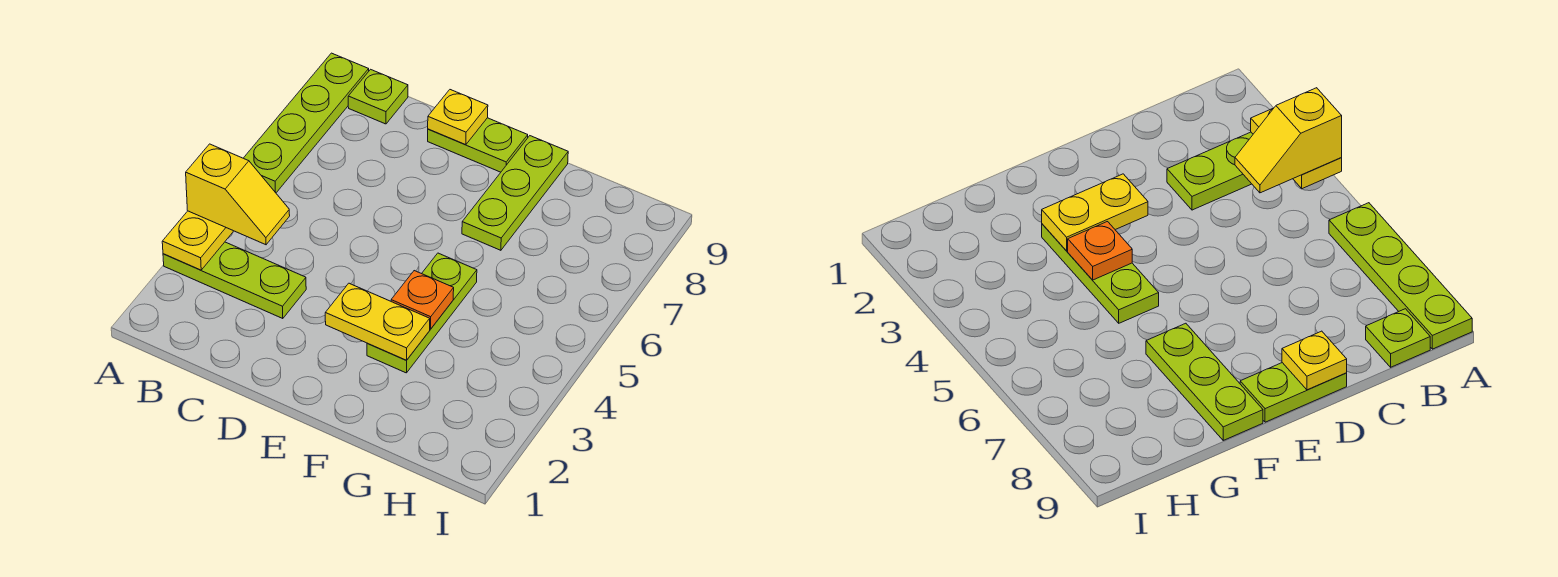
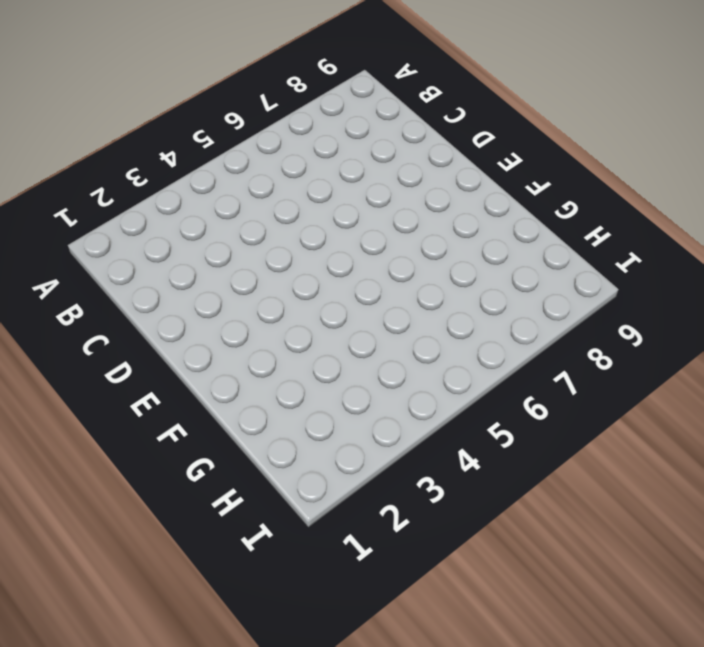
none -> lime 1x3 plate [163,242,306,319]
none -> lime 1x4 plate [244,53,369,193]

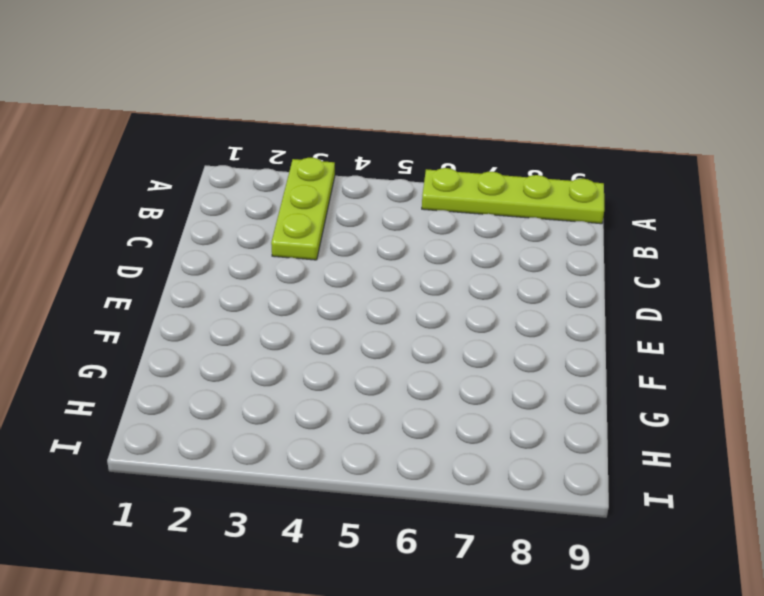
none -> lime 1x1 plate [348,69,408,124]
none -> lime 1x2 plate [428,118,528,172]

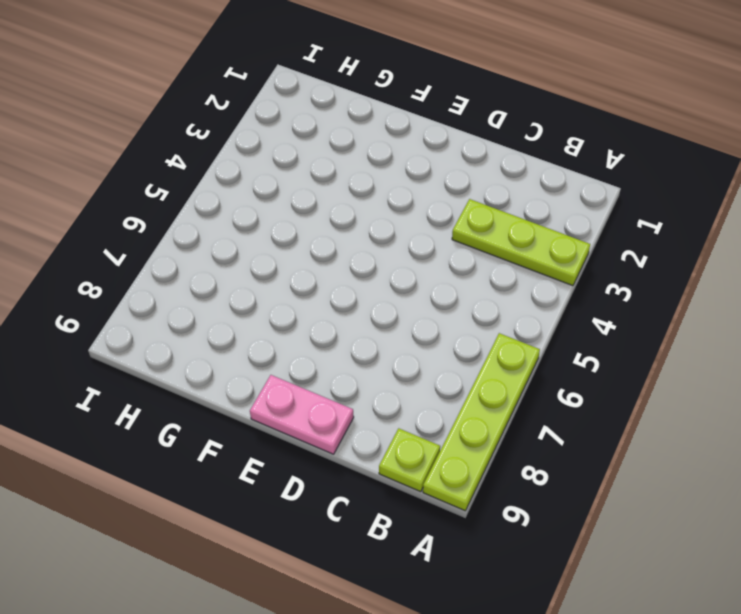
pink 1x2 plate [250,375,354,454] -> lime 1x2 plate [428,118,528,172]
none -> lime 1x3 plate [367,253,477,373]
none -> lime 1x3 plate [462,136,568,250]

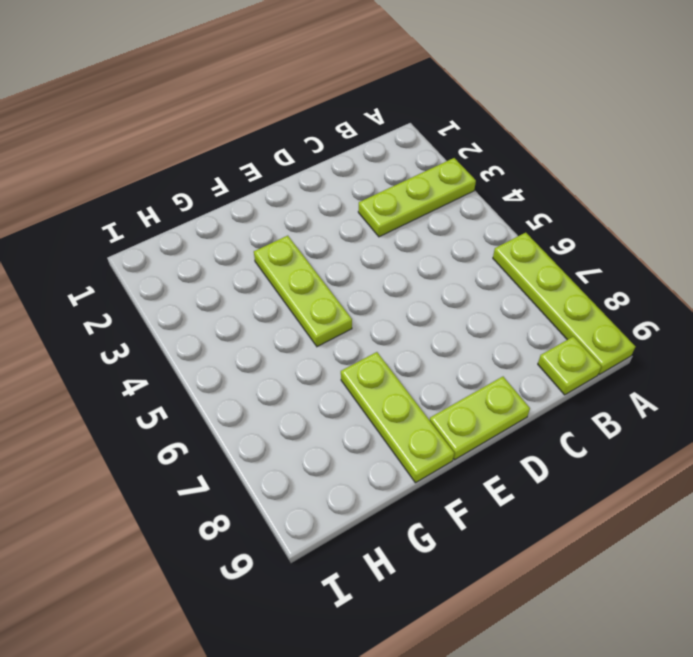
none -> yellow 1x2 plate [162,211,233,270]
none -> yellow 1x1 plate [428,90,488,145]

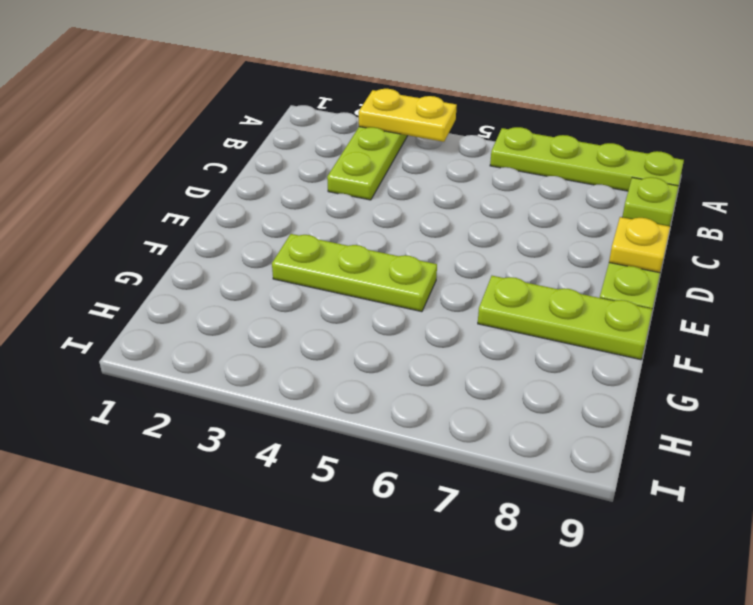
none -> yellow 1x2 plate [325,283,430,360]
none -> orange 1x1 plate [391,271,454,329]

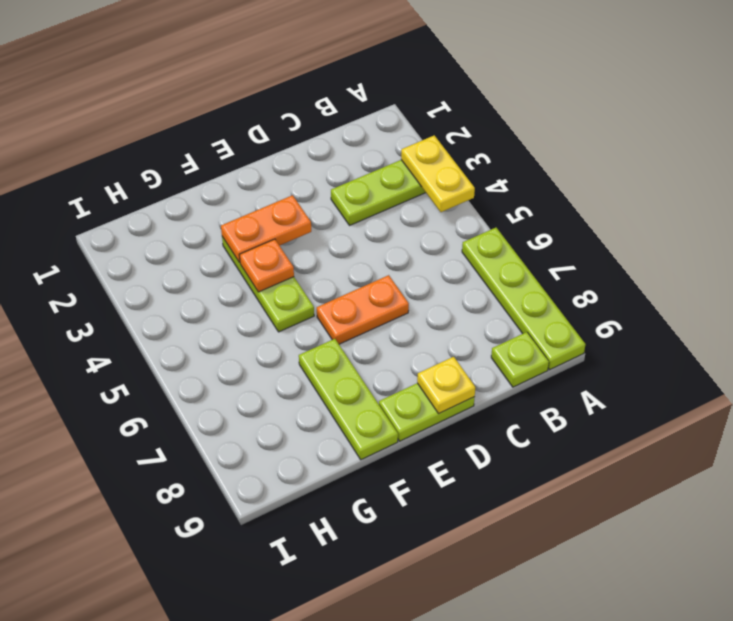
orange 1x2 plate [317,275,409,344] -> none
orange 1x2 plate [221,195,311,263] -> yellow 1x2 plate [325,283,430,360]
none -> yellow 1x2 slope [186,144,290,245]

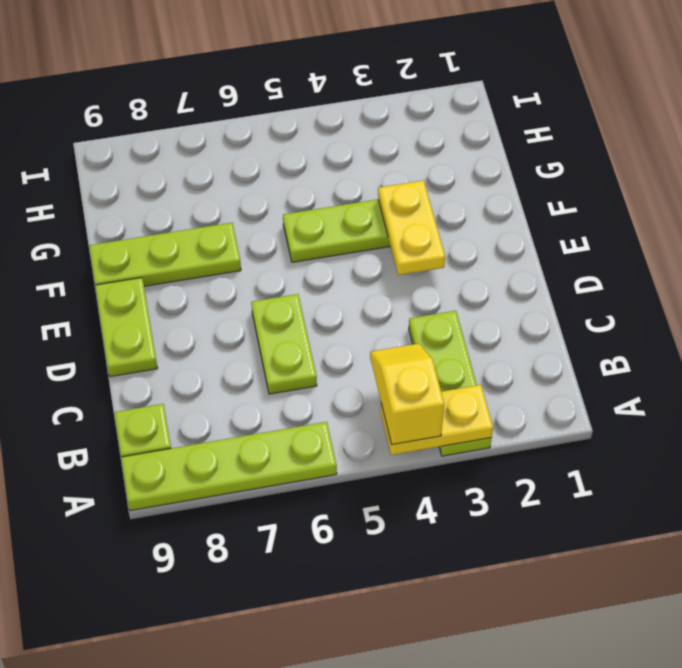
lime 1x2 plate [251,294,317,394] -> none
none -> yellow 1x1 plate [428,90,488,145]
none -> orange 1x1 plate [391,271,454,329]

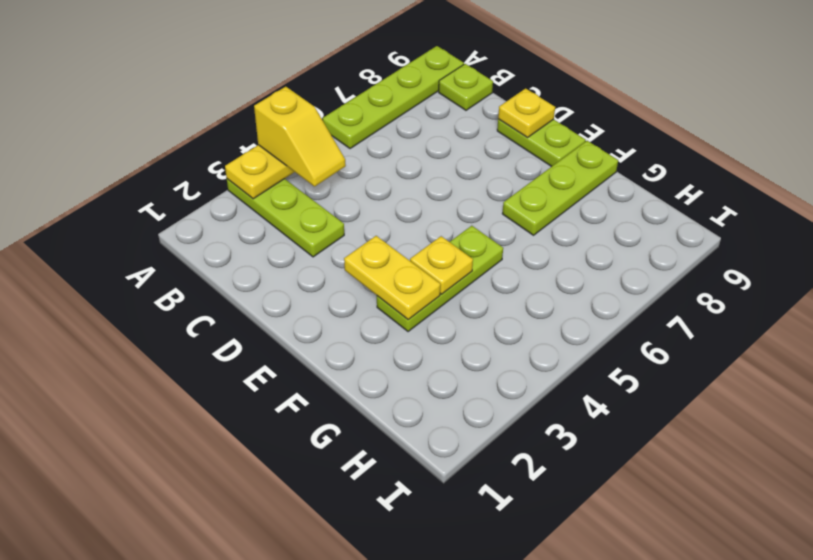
yellow 1x1 plate [410,236,473,294] -> orange 1x1 plate [391,271,454,329]

